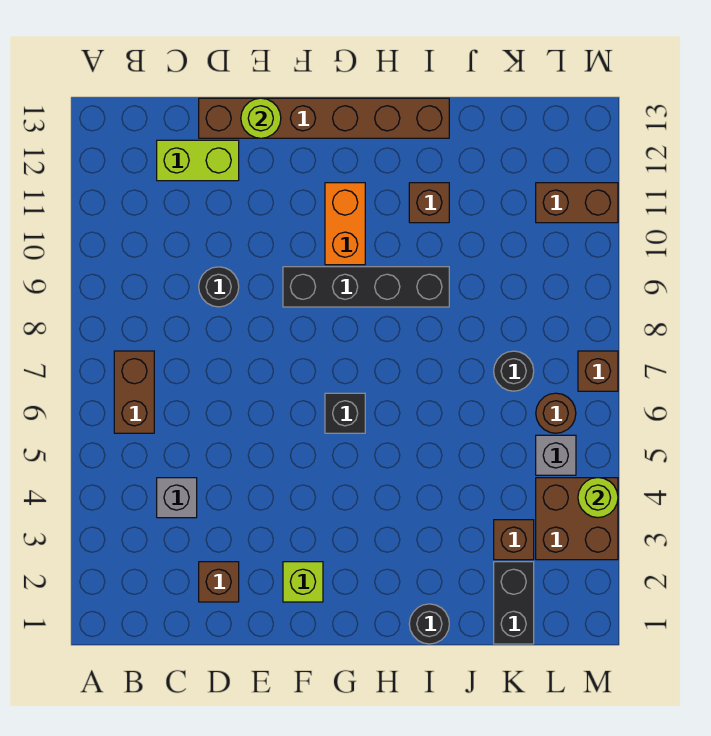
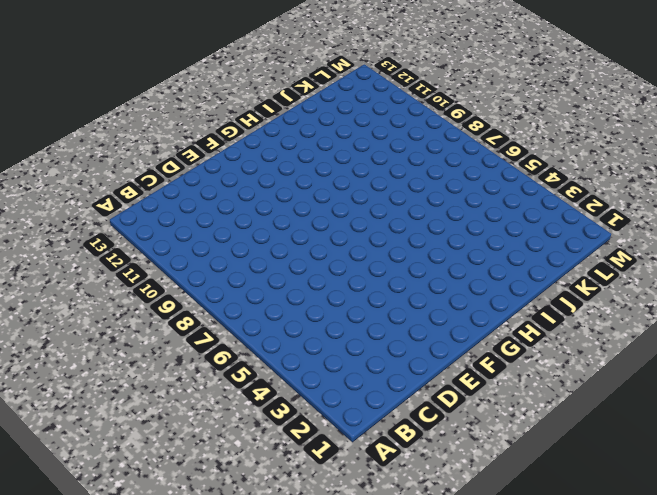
none -> brown 1x2 brick [114,351,154,433]
none -> grey 1x1 brick [157,478,197,518]
none -> lime 1x2 brick [157,140,239,181]

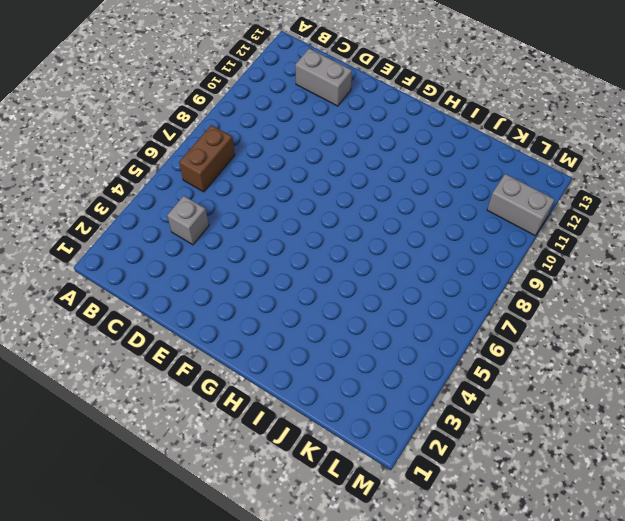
grey 1x2 brick [295,48,352,106] -> lime 1x2 brick [157,140,239,181]
grey 1x2 brick [487,174,555,235] -> brown 1x2 brick [536,183,618,223]
none -> brown 1x1 brick [199,562,239,602]
none -> black 1x1 round brick [199,267,239,307]
none -> brown 1x6 brick [199,98,449,138]

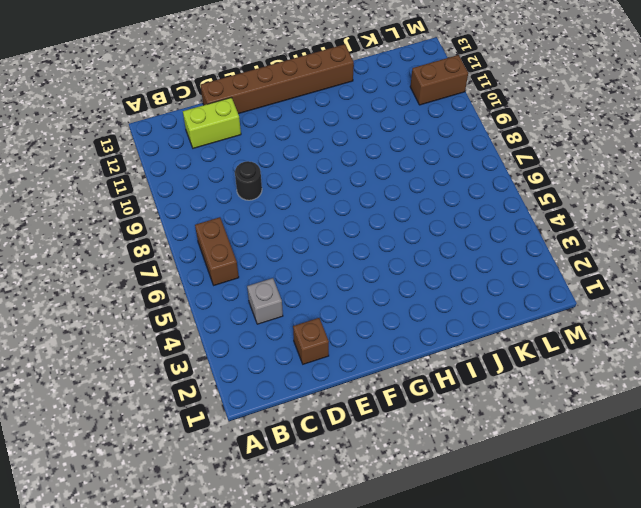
none -> lime 1x1 brick [283,562,323,602]
none -> black 1x4 brick [283,267,449,307]
none -> black 1x1 brick [325,393,365,433]

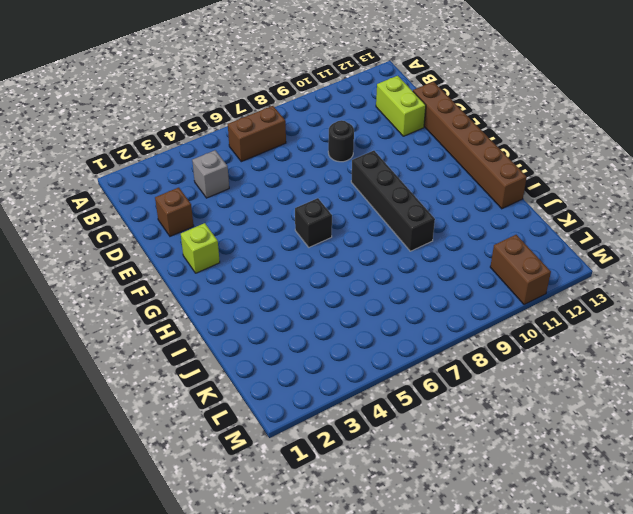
none -> orange 1x2 brick [325,183,365,265]
none -> black 1x1 round brick [409,604,449,644]
none -> brown 1x1 brick [409,183,449,223]

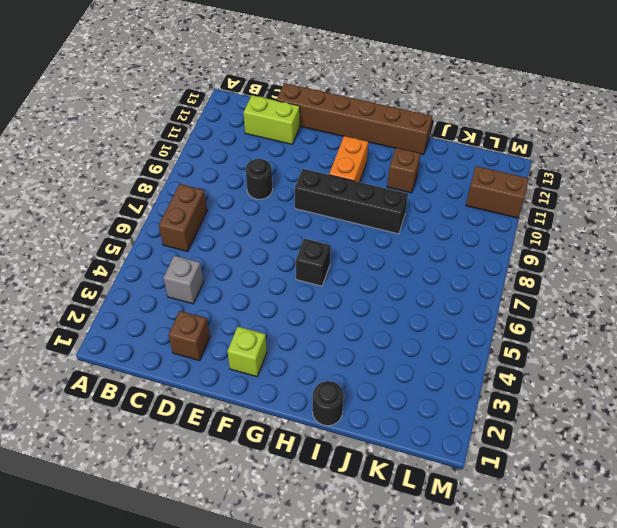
none -> black 1x2 brick [494,562,534,644]
none -> brown 1x1 brick [494,520,534,560]
none -> black 1x1 round brick [494,351,534,391]

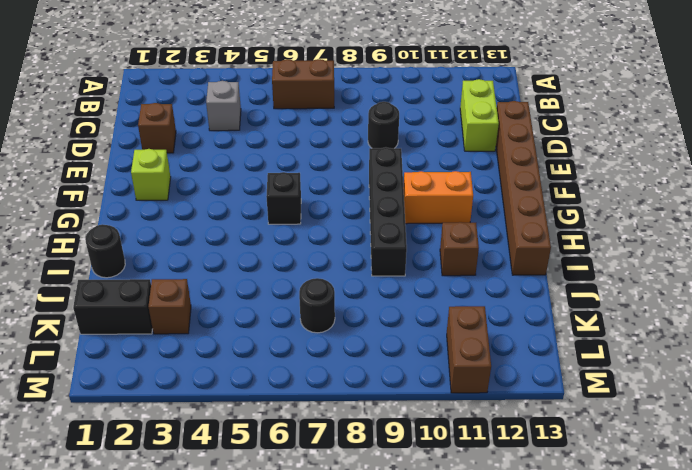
none -> brown 2x2 brick [536,478,618,560]
none -> grey 1x1 brick [536,435,576,475]
none -> brown 1x1 round brick [536,393,576,433]

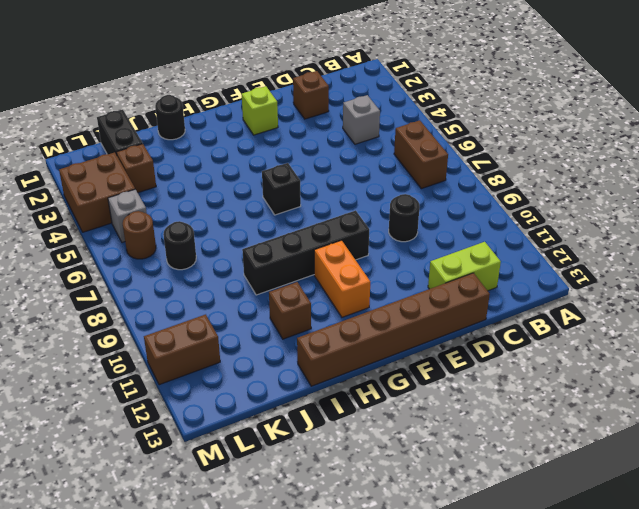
none -> brown 1x1 brick [578,351,618,391]
none -> lime 1x1 round brick [241,98,281,138]
none -> lime 1x1 round brick [578,478,618,518]

